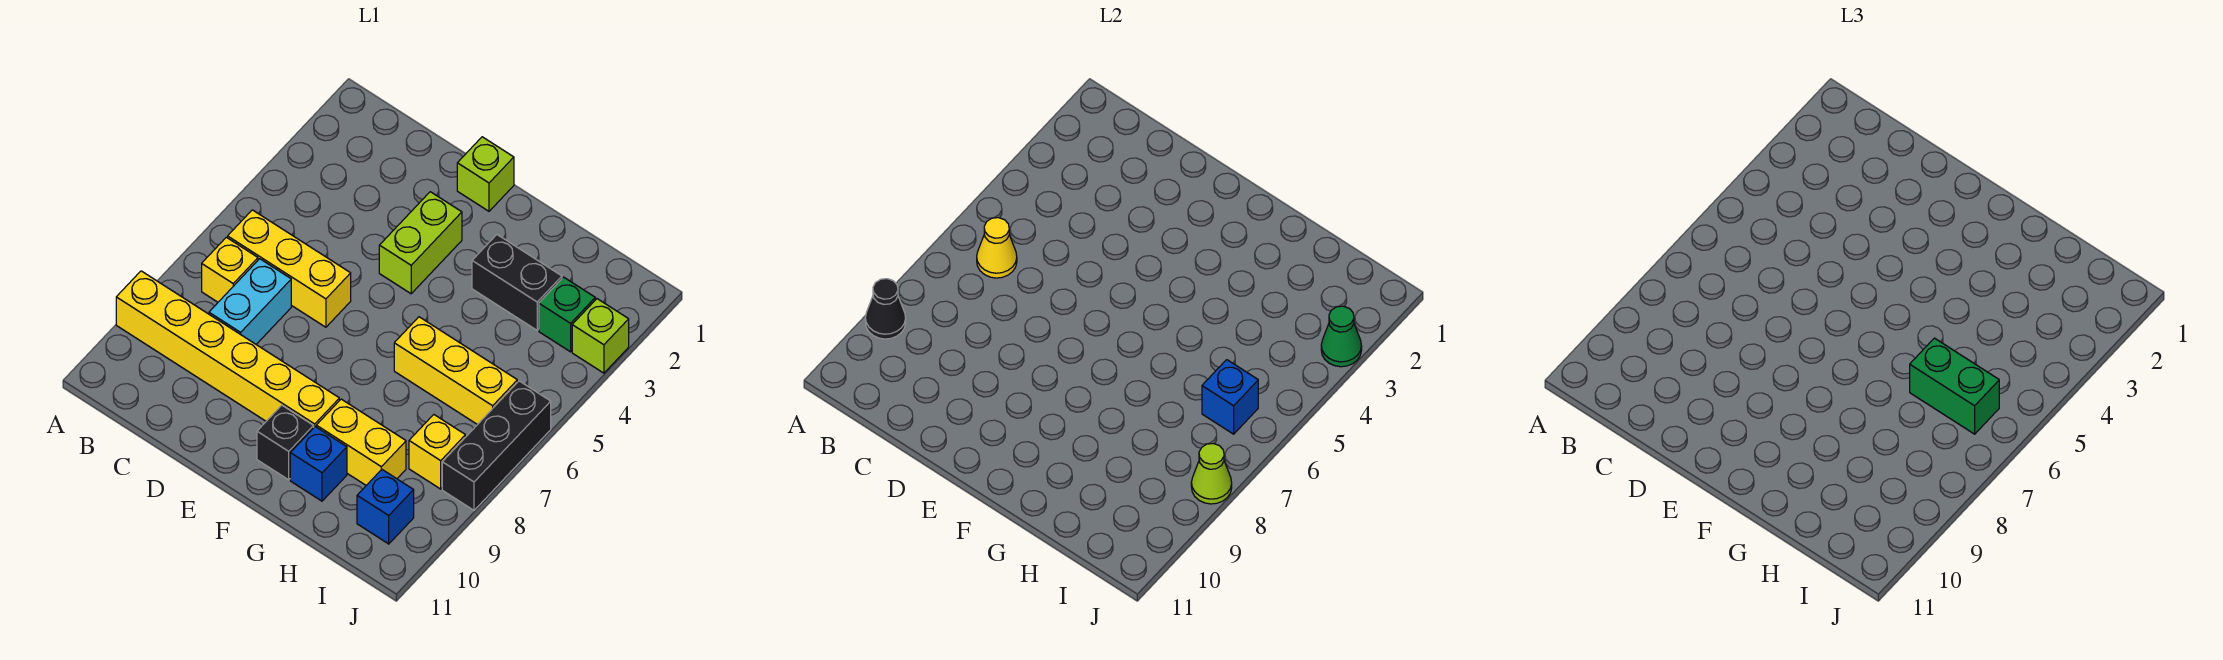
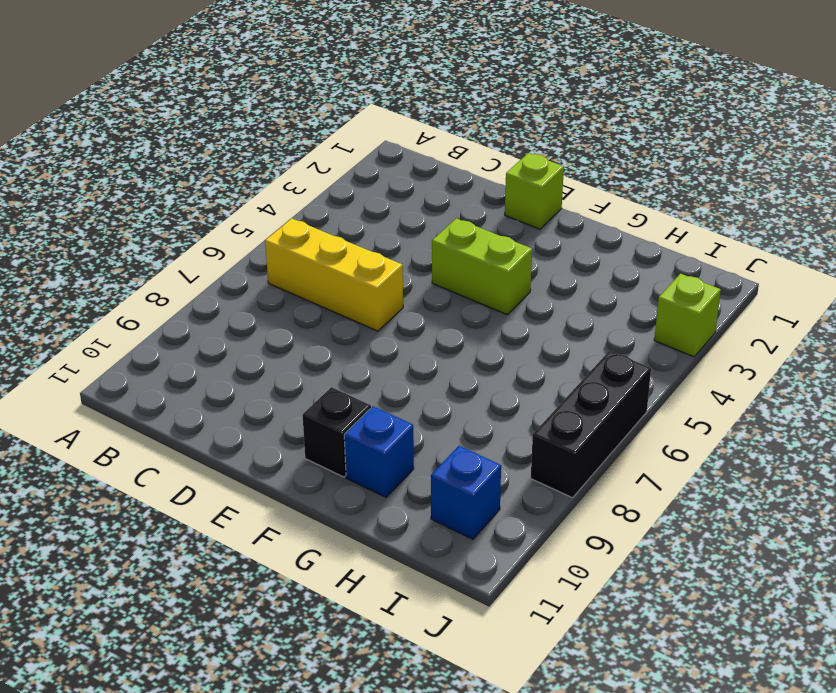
lime 1x2 brick [432,218,532,314] -> lime 1x2 brick turned to [379,192,462,294]
none -> yellow 1x6 brick [116,271,339,427]
none -> yellow 1x1 brick [202,237,258,302]
none -> cyan 1x2 brick [209,259,291,344]

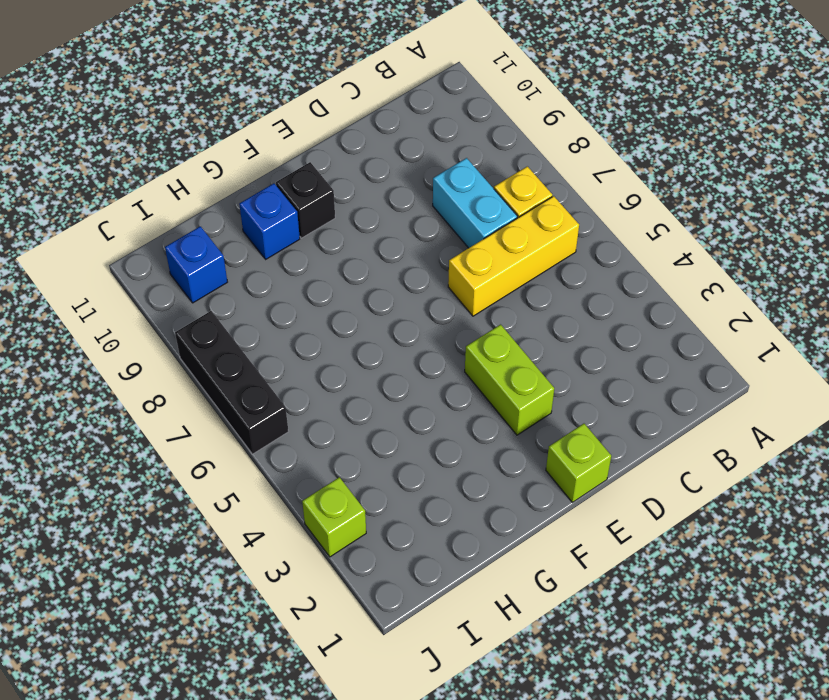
none -> yellow 1x6 brick [116,271,339,427]
none -> black 1x2 brick [472,235,562,330]
none -> yellow 1x3 brick [394,317,517,425]

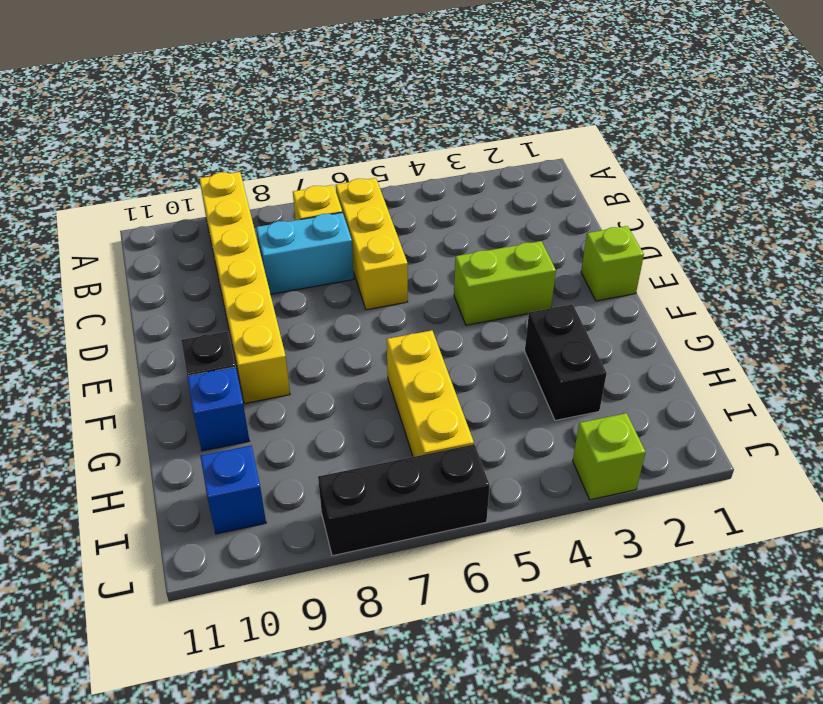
none -> yellow 1x2 brick [316,399,406,485]
none -> green 1x1 brick [539,277,595,352]
none -> yellow 1x1 brick [409,415,465,489]

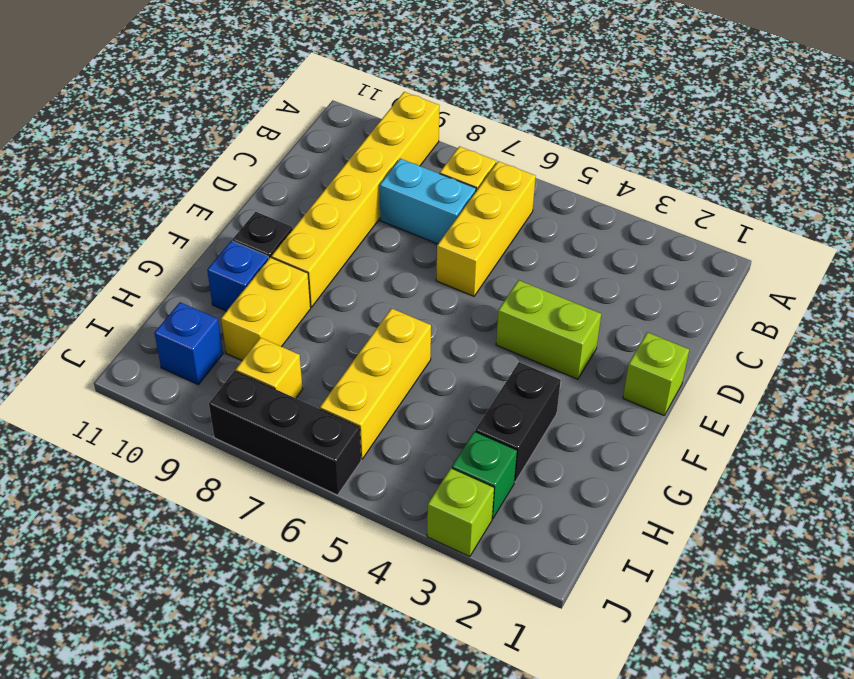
none -> black 1x1 cone [865,279,906,339]
none -> yellow 1x1 cone [977,218,1017,278]
none -> blue 1x1 brick [1202,360,1258,434]

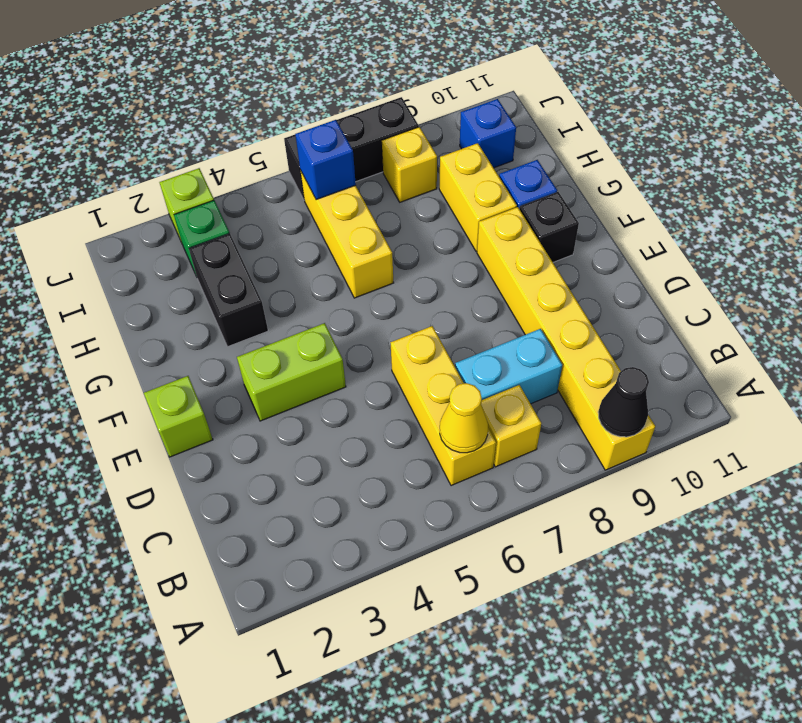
none -> green 1x1 cone [1321,306,1362,367]
none -> lime 1x1 cone [1191,444,1232,504]
none -> green 1x2 brick [1910,338,1999,434]

